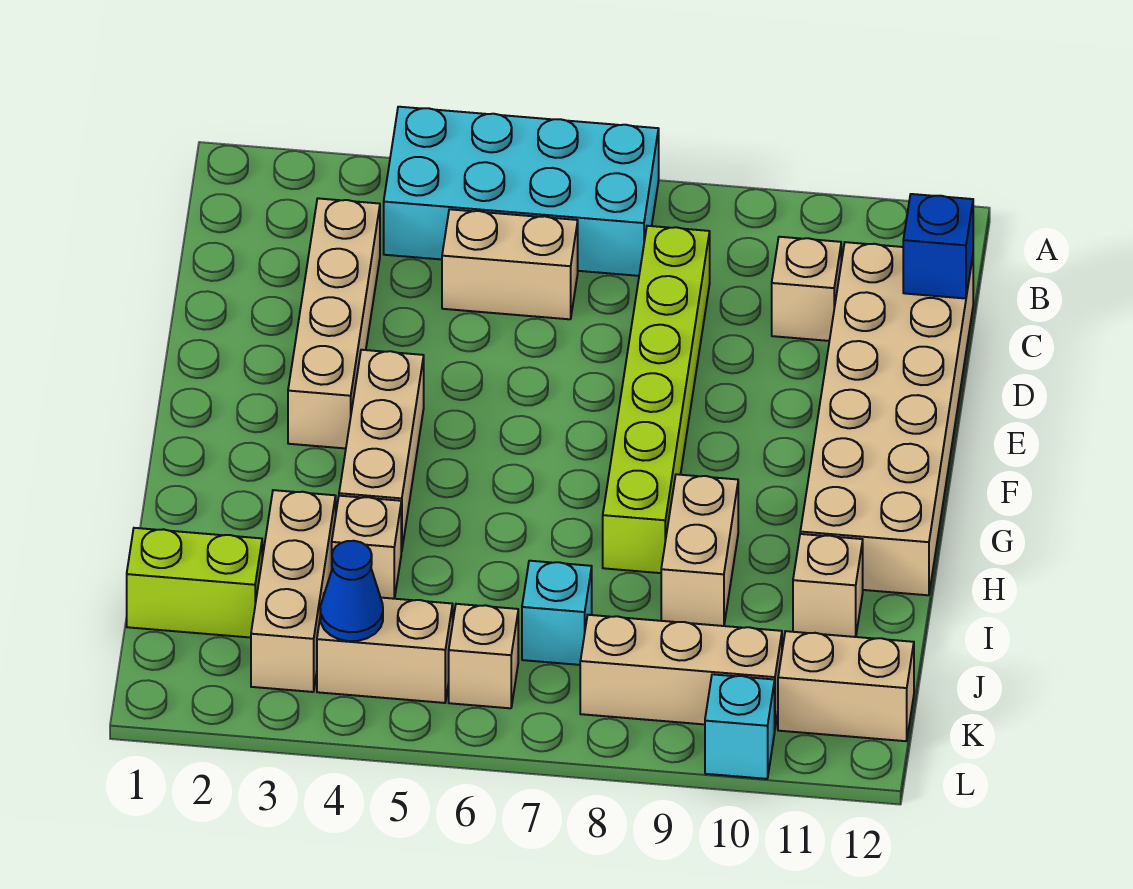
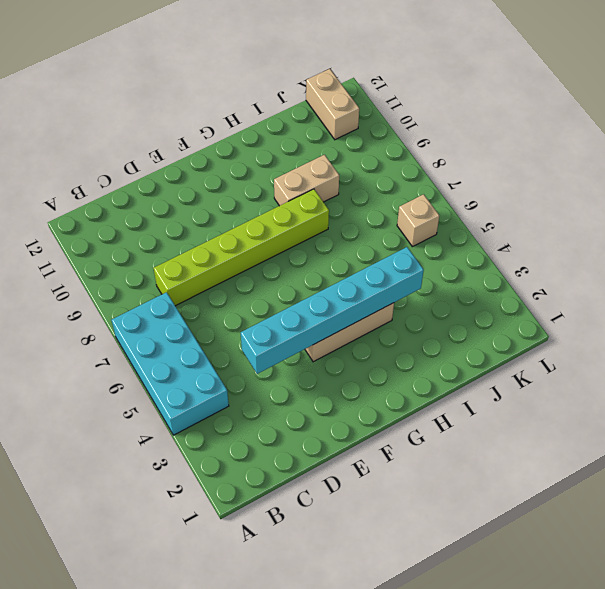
cyan 1x6 brick [241,247,424,374] -> none
none -> tan 1x4 brick [288,198,380,448]
none -> tan 1x2 brick [442,209,578,319]
none -> tan 1x1 brick [772,237,841,341]

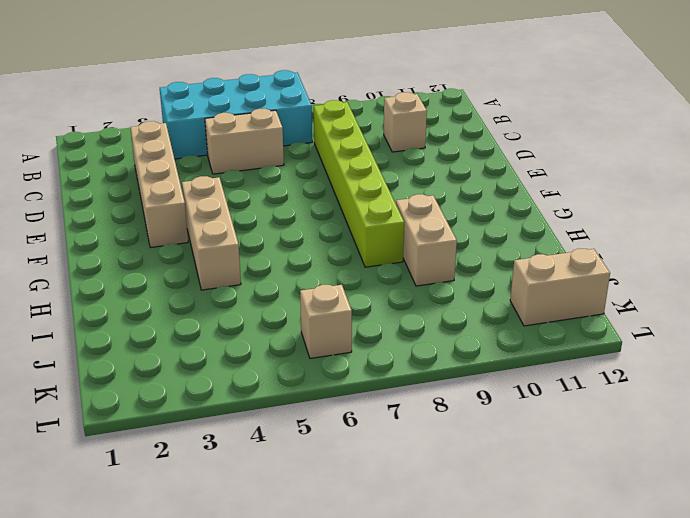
none -> tan 2x6 brick [800,242,973,595]
none -> tan 1x3 brick [251,490,336,692]
none -> tan 1x1 brick [332,496,401,599]

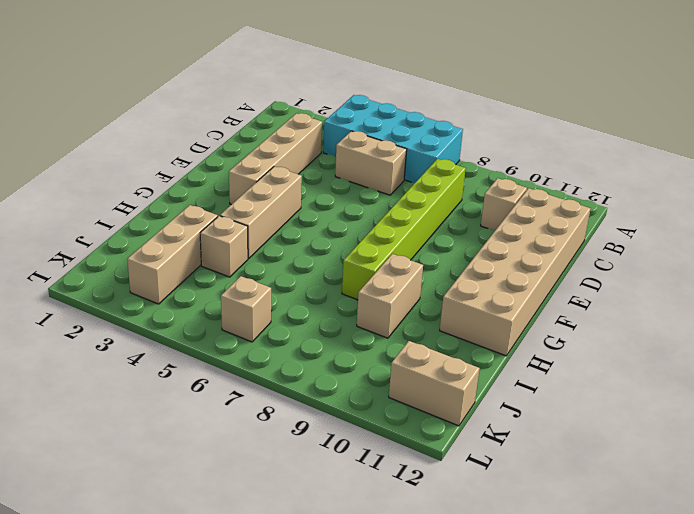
none -> tan 1x1 brick [793,534,863,637]
none -> lime 1x2 brick [127,528,262,638]
none -> cyan 1x1 brick [522,561,592,665]

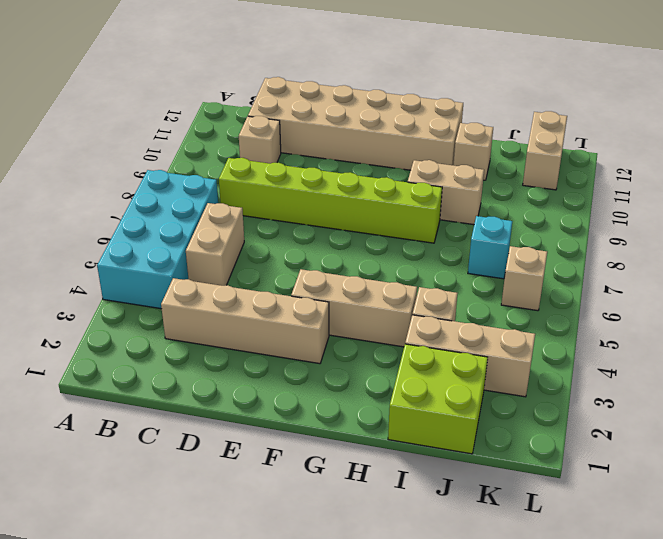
lime 2x2 brick [388,344,488,454] -> lime 1x2 brick [127,528,262,638]
none -> tan 1x2 brick [317,598,453,703]
none -> tan 1x3 brick [580,615,782,727]
none -> cyan 1x1 brick [705,674,775,779]

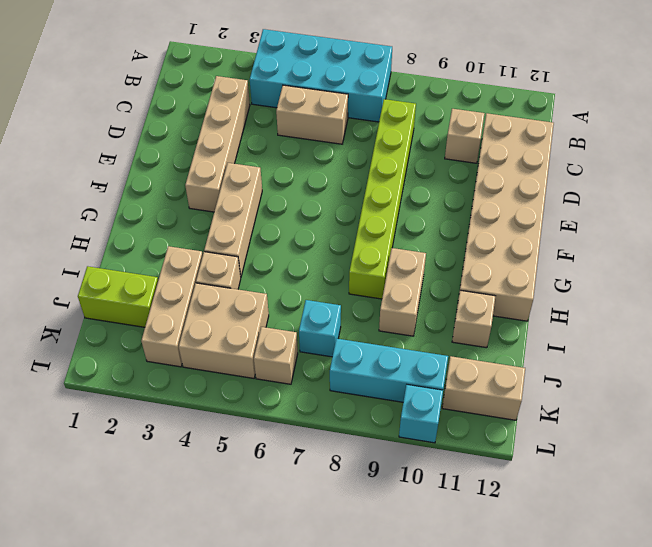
tan 2x2 brick [179,283,269,378] -> tan 1x2 brick [317,598,453,703]
cyan 1x3 brick [330,338,448,402] -> tan 1x3 brick [580,615,782,727]
none -> blue 1x1 brick [903,194,973,299]
none -> blue 1x1 cone [320,541,383,641]

